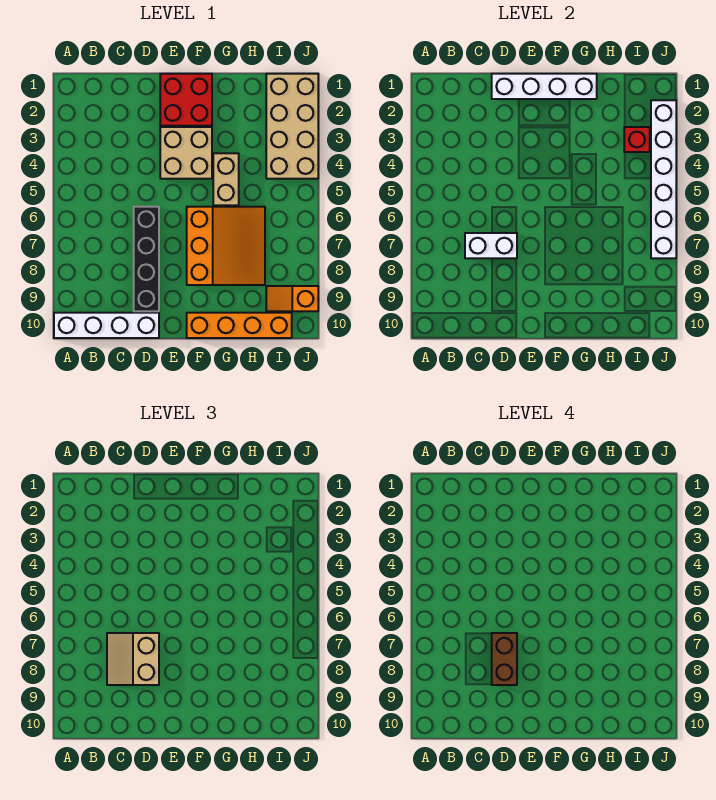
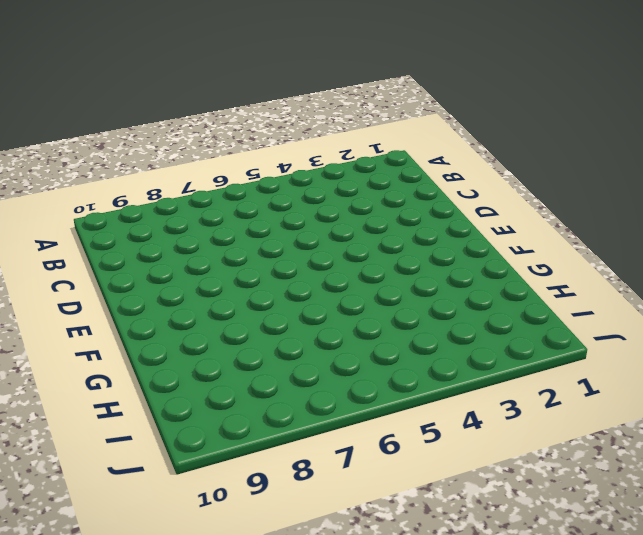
none -> white 1x4 brick [54,313,159,338]
none -> black 1x4 brick [134,207,159,311]
none -> red 2x2 brick [160,74,212,126]

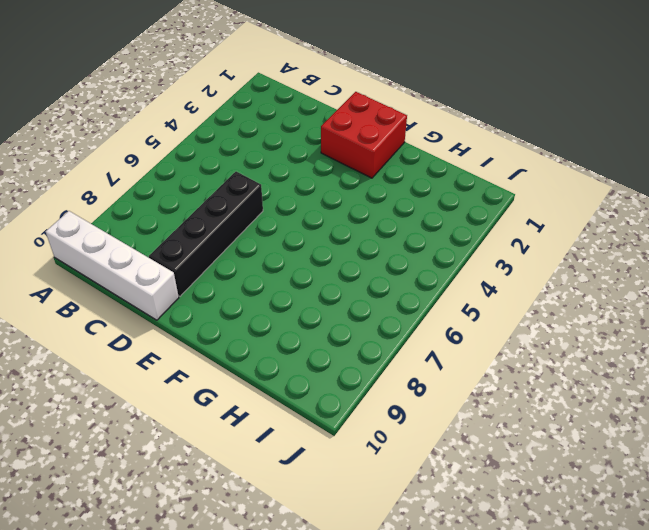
none -> tan 2x2 brick [160,127,212,179]
none -> orange 3x3 slope [187,207,265,285]
none -> orange 1x4 brick [187,313,292,338]

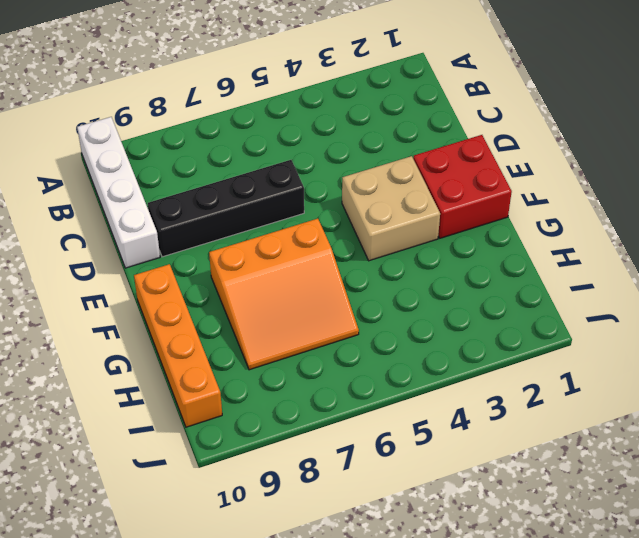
none -> tan 1x2 brick [213,153,239,205]
none -> tan 2x4 brick [266,74,318,179]
none -> orange 1x2 slope [266,286,318,311]

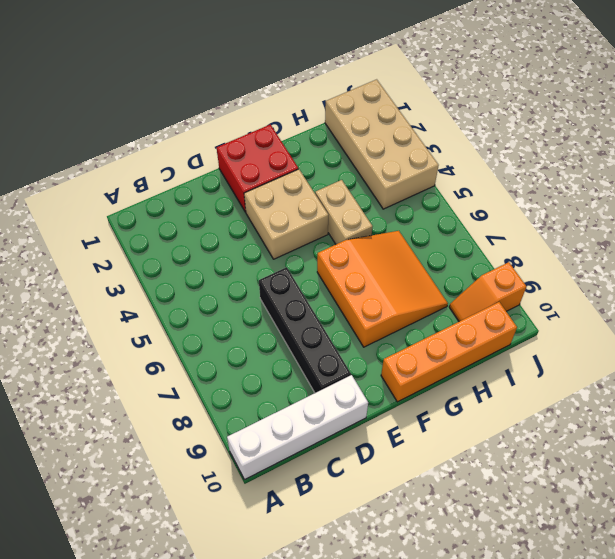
none -> white 1x2 brick [465,233,517,258]
none -> white 1x4 brick [492,74,597,99]
none -> red 1x1 brick [624,127,650,152]

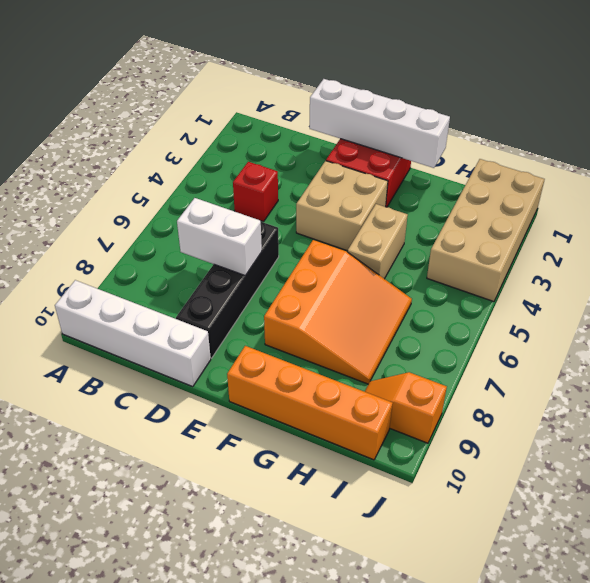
red 1x1 brick [233,162,278,222] -> red 1x1 brick moved to [624,127,650,152]
none -> white 1x6 brick [651,100,676,258]
none -> tan 2x2 slope [107,633,159,685]
none -> brown 1x2 brick [492,633,517,685]

